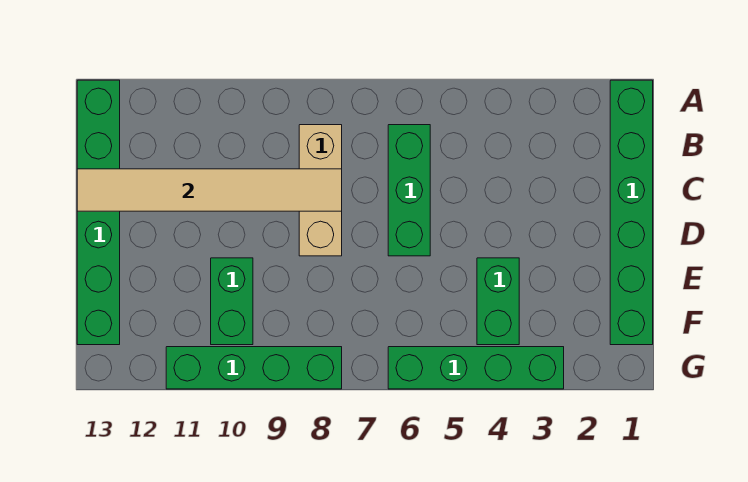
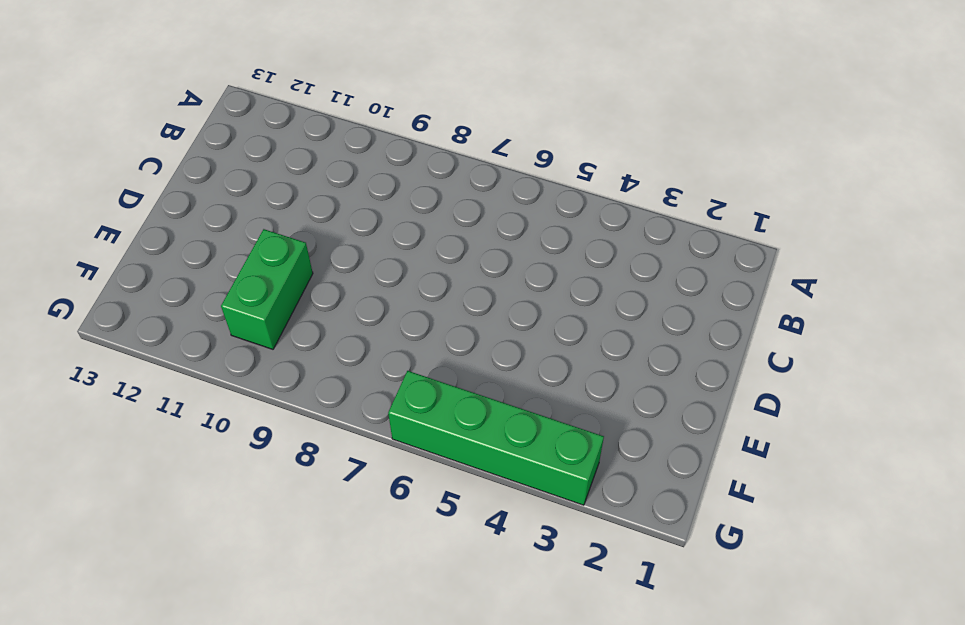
none -> green 1x6 brick [610,80,653,345]
none -> green 1x6 brick [77,80,120,345]

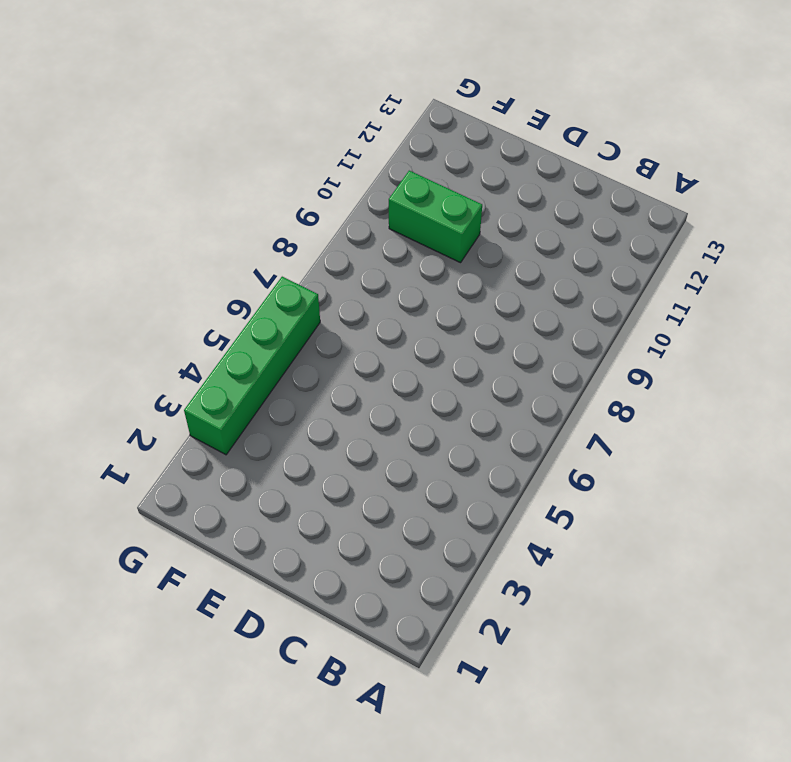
none -> green 1x6 brick [610,80,653,345]
none -> green 1x6 brick [77,80,120,345]

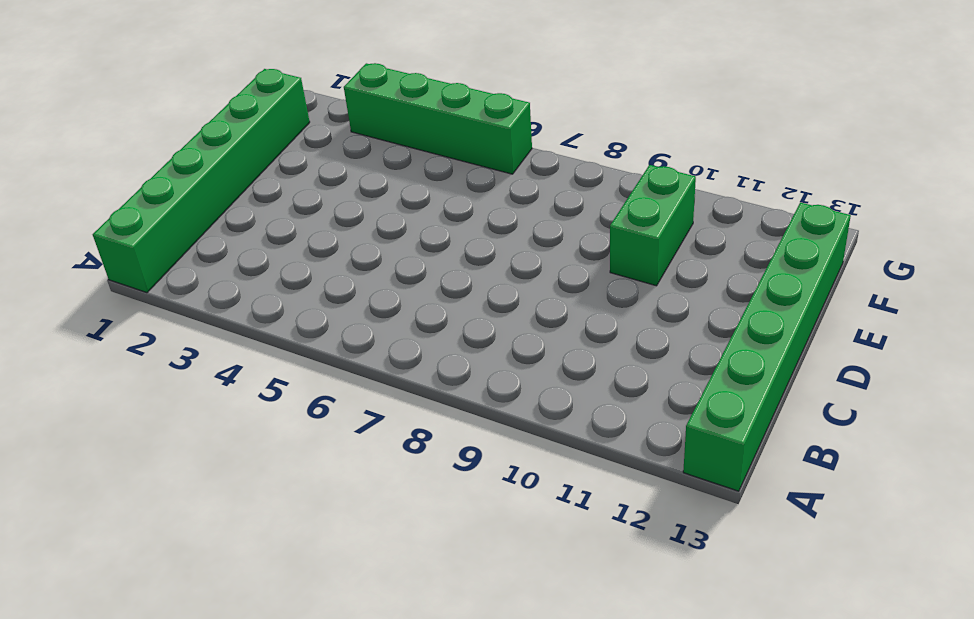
none -> green 1x3 brick [388,125,430,256]
none -> tan 1x3 brick [299,125,342,256]

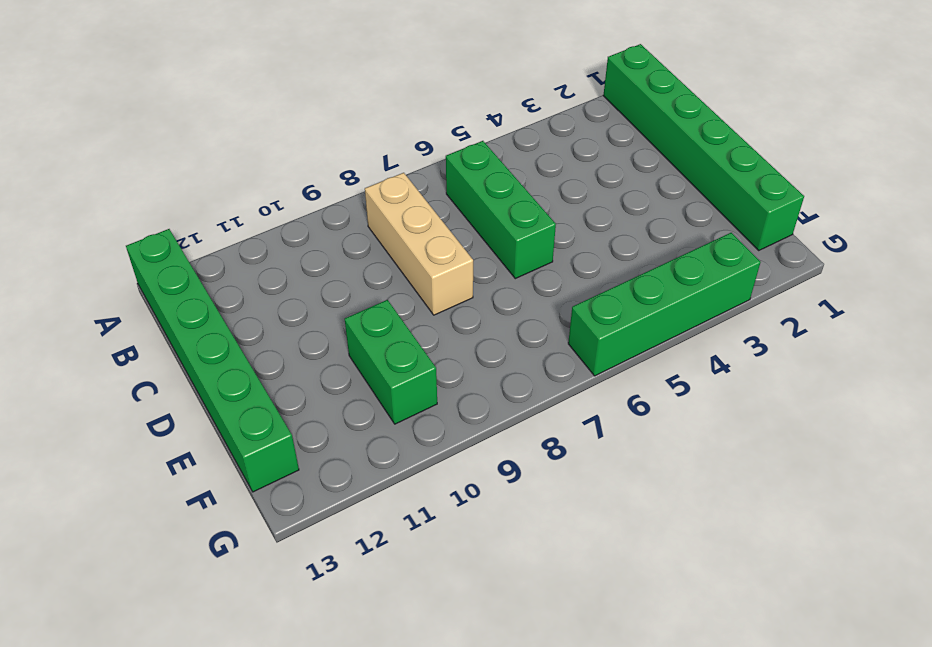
none -> green 1x2 brick [477,258,519,345]
none -> green 1x4 brick [166,347,342,389]

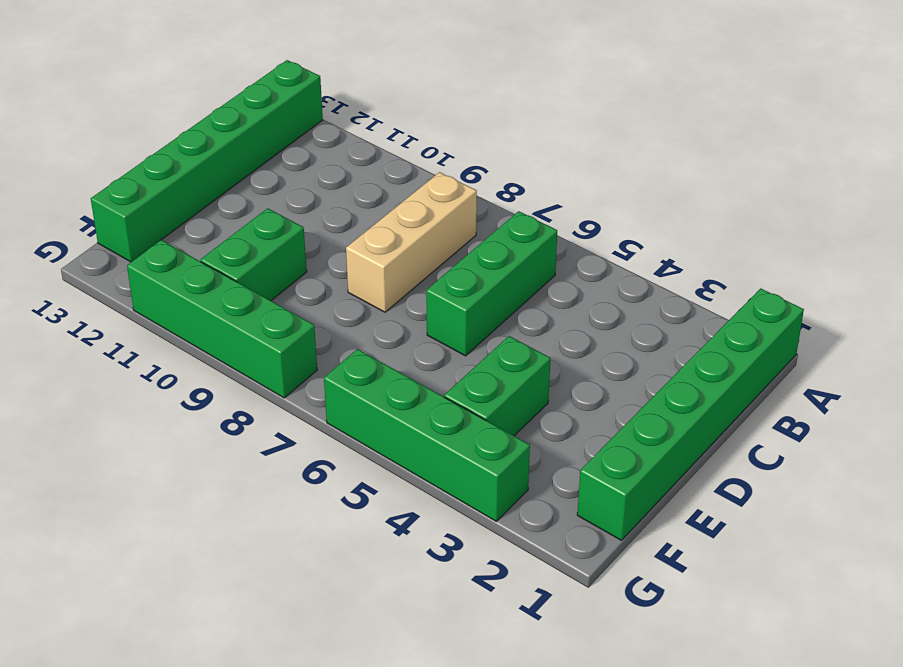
none -> tan 1x6 tile [77,169,342,211]

